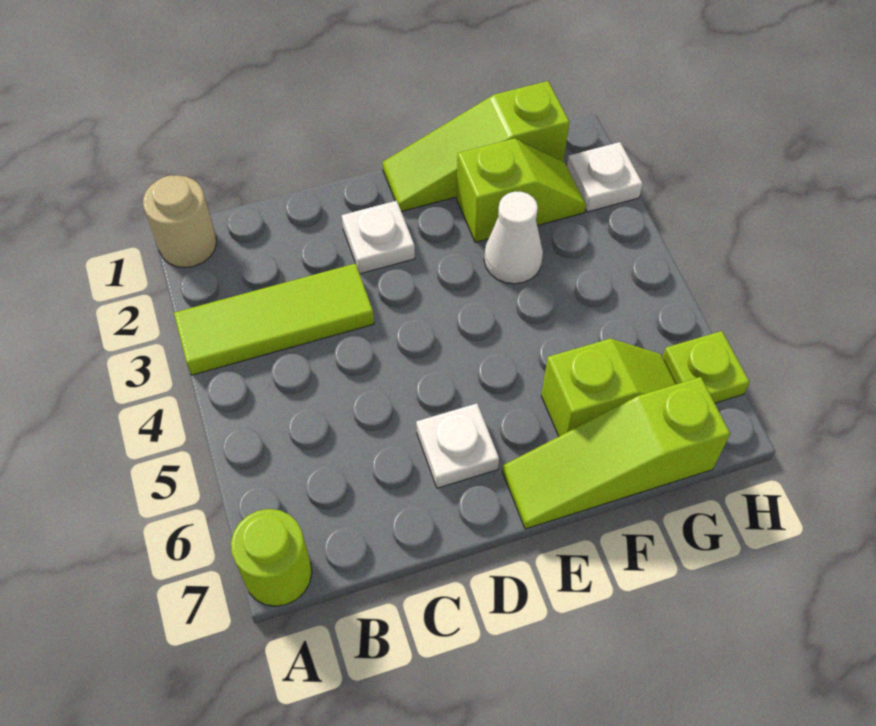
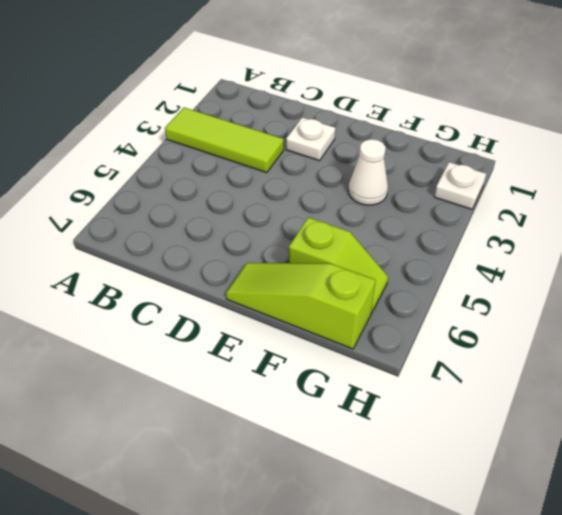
none -> tan 1x1 round brick [143,175,217,268]
none -> lime 1x1 round brick [231,509,312,606]
none -> white 1x1 plate [416,403,499,488]

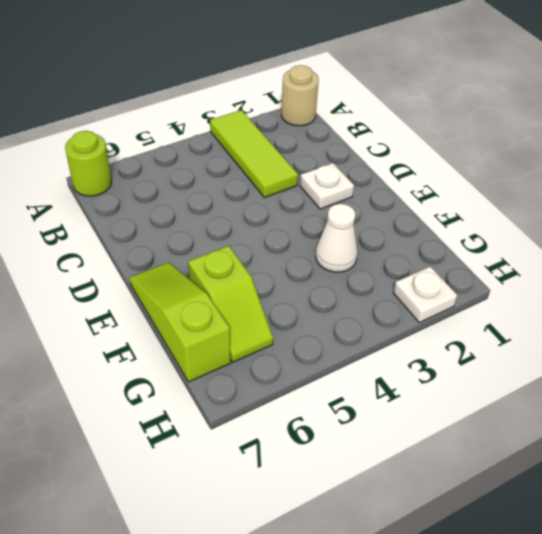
none -> white 1x1 plate [416,403,499,488]
none -> lime 1x3 slope [382,81,569,212]
none -> lime 1x2 slope [457,138,586,242]

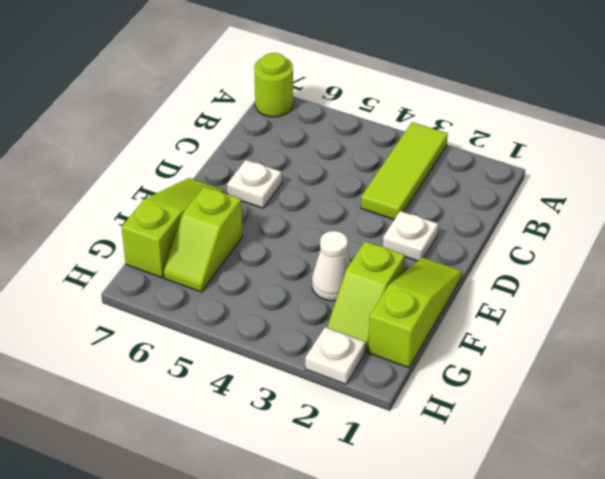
none -> tan 1x1 round brick [143,175,217,268]
none -> lime 1x1 plate [663,331,750,403]

